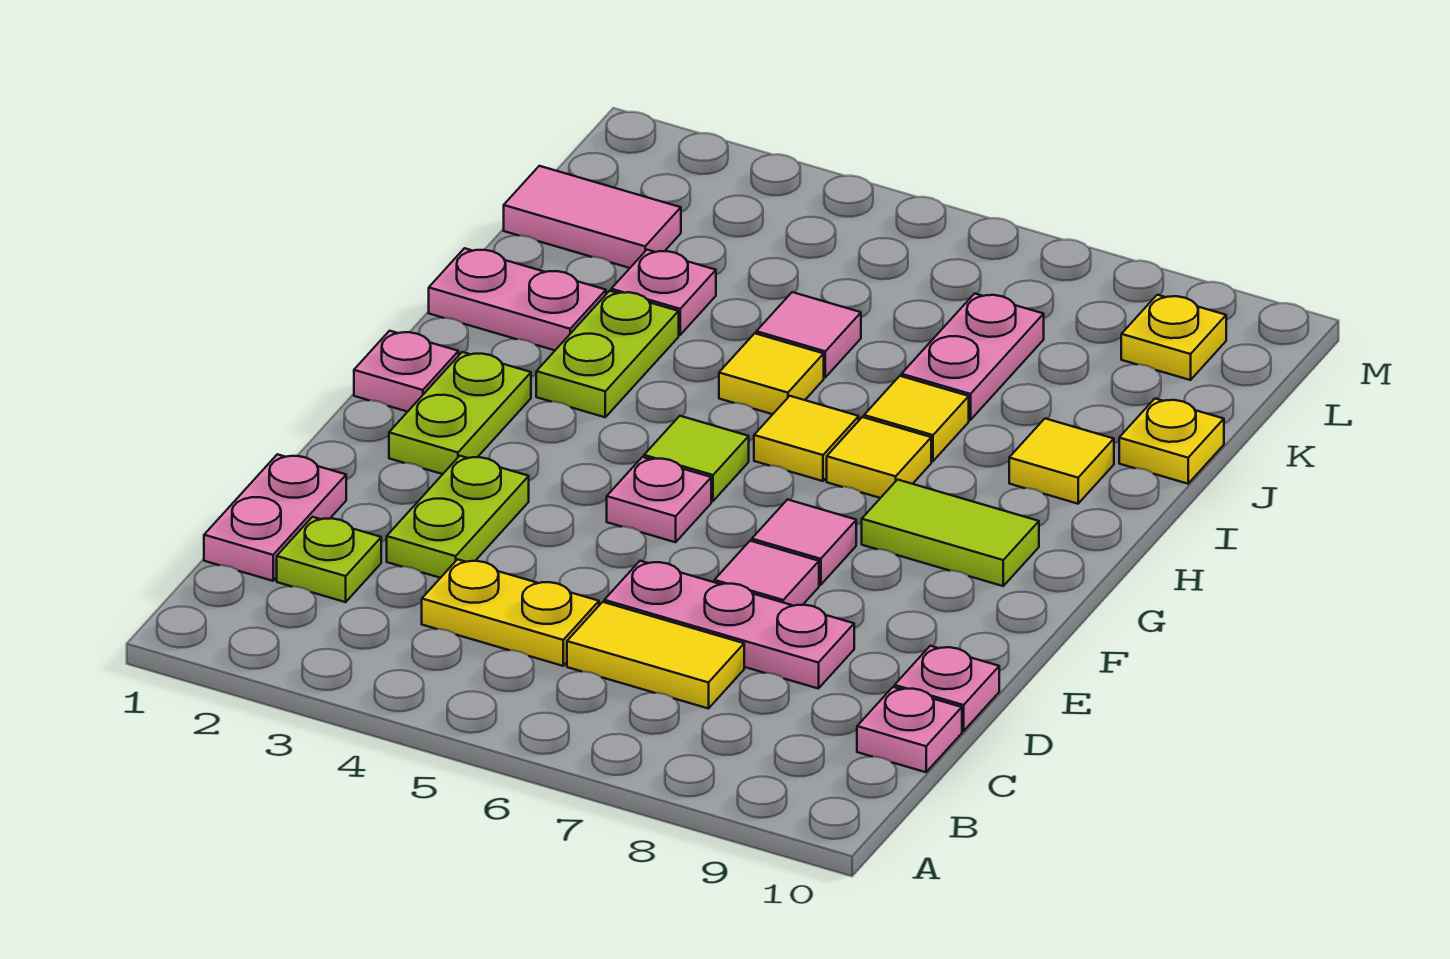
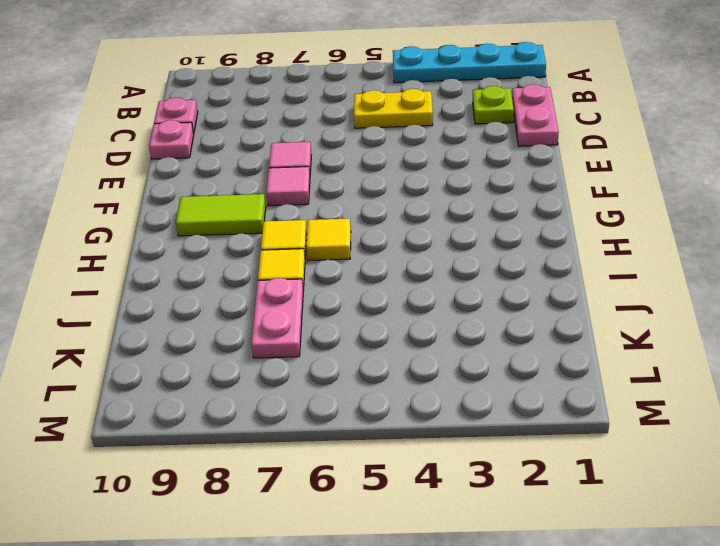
cyan 1x4 plate [393,42,546,83] -> none
none -> yellow 1x2 tile [567,602,744,709]
none -> lime 1x2 plate [387,456,529,578]
none -> pink 1x3 plate [604,561,854,689]

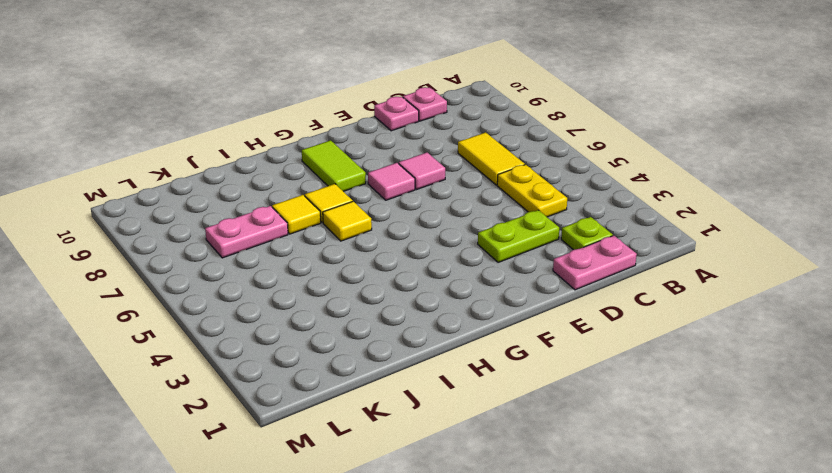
none -> pink 1x3 plate [604,561,854,689]
none -> lime 1x2 plate [389,352,531,474]
none -> pink 1x1 plate [607,457,711,542]

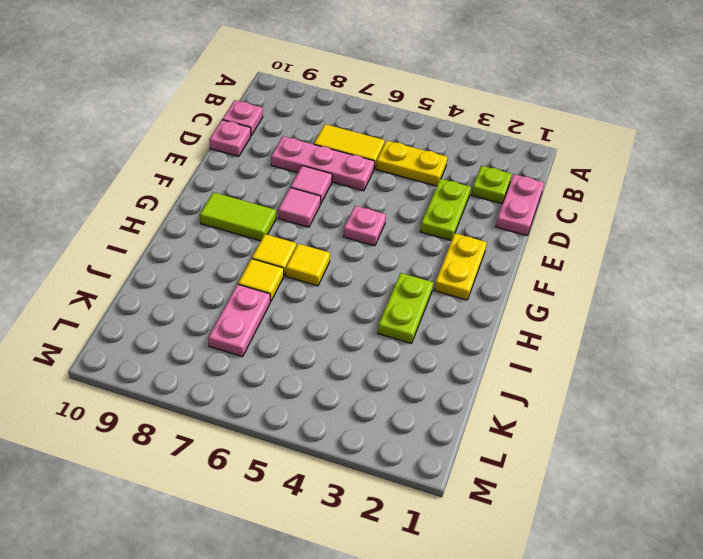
yellow 1x2 plate [434,233,487,300] -> lime 1x2 plate [389,352,531,474]
none -> pink 1x1 plate [354,331,459,412]
none -> lime 1x1 tile [644,416,749,501]
none -> pink 1x2 plate [429,248,606,350]

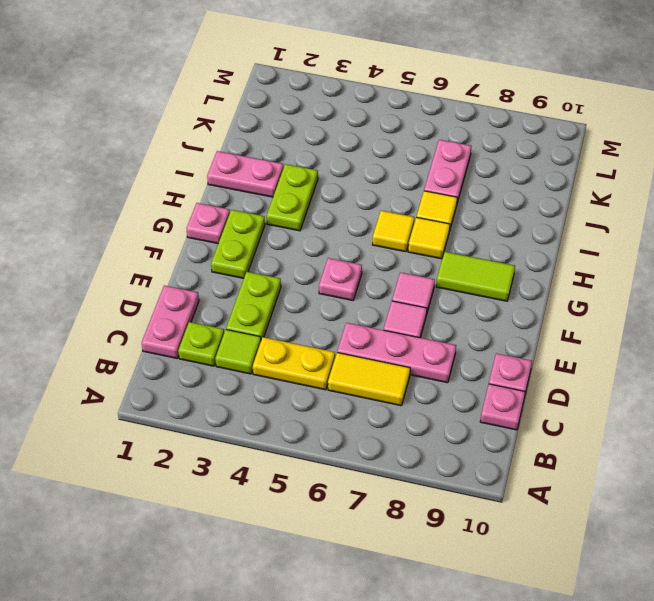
lime 1x1 tile [215,330,261,374] -> lime 1x1 tile moved to [644,416,749,501]
none -> yellow 1x1 tile [719,333,824,414]
none -> yellow 1x1 tile [1009,419,1114,504]
none -> pink 1x1 plate [611,250,716,335]

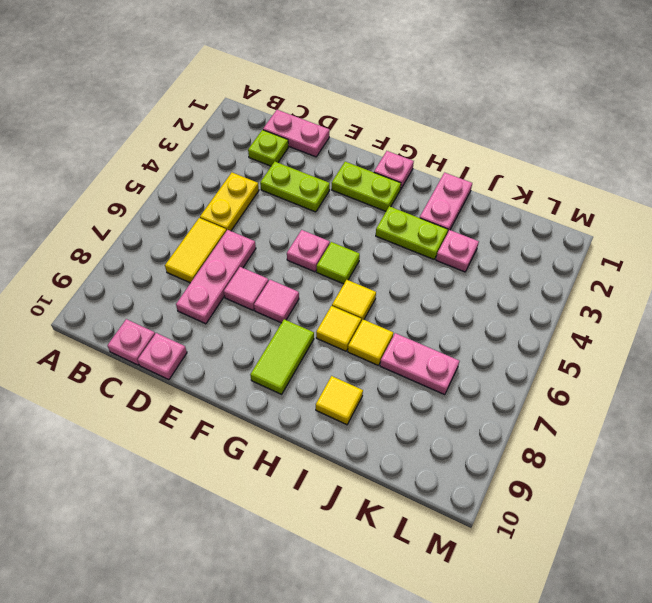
none -> yellow 1x1 tile [719,333,824,414]
none -> pink 1x1 tile [756,292,861,377]
none -> yellow 1x1 plate [1119,399,1224,484]

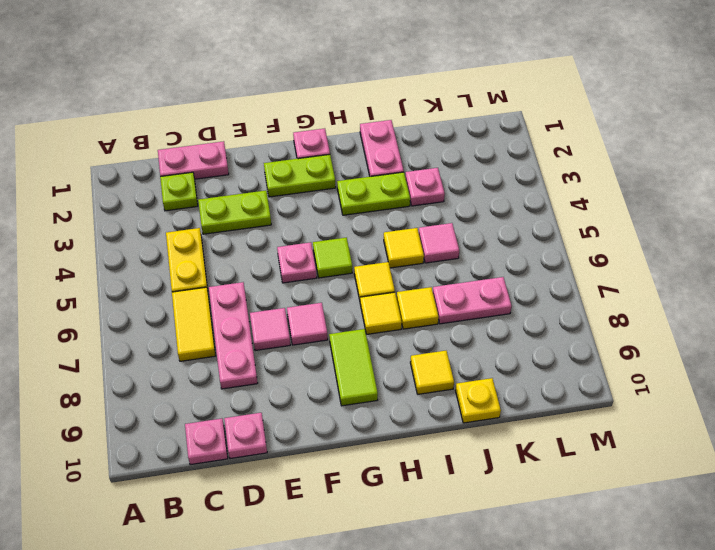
none -> pink 1x2 tile [504,166,681,268]
none -> yellow 1x1 plate [1121,295,1226,380]

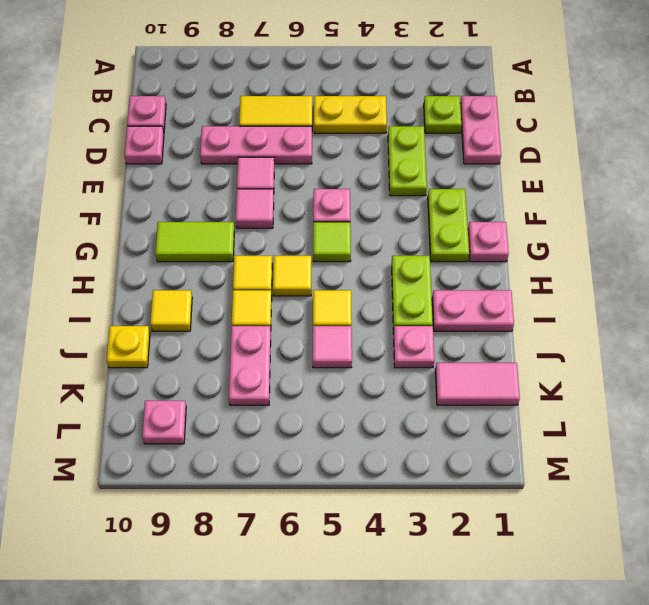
pink 1x1 plate [142,401,186,444] -> yellow 1x1 plate [1121,295,1226,380]

